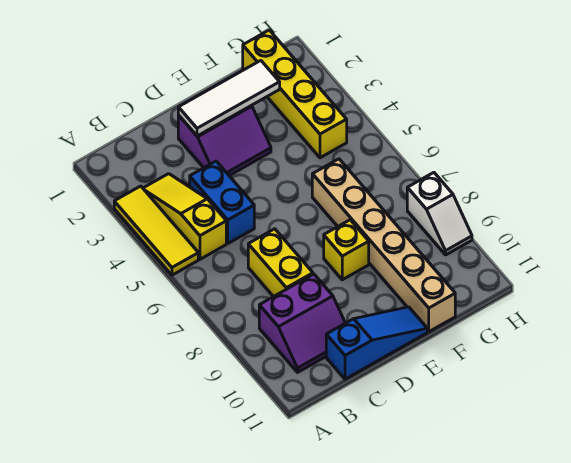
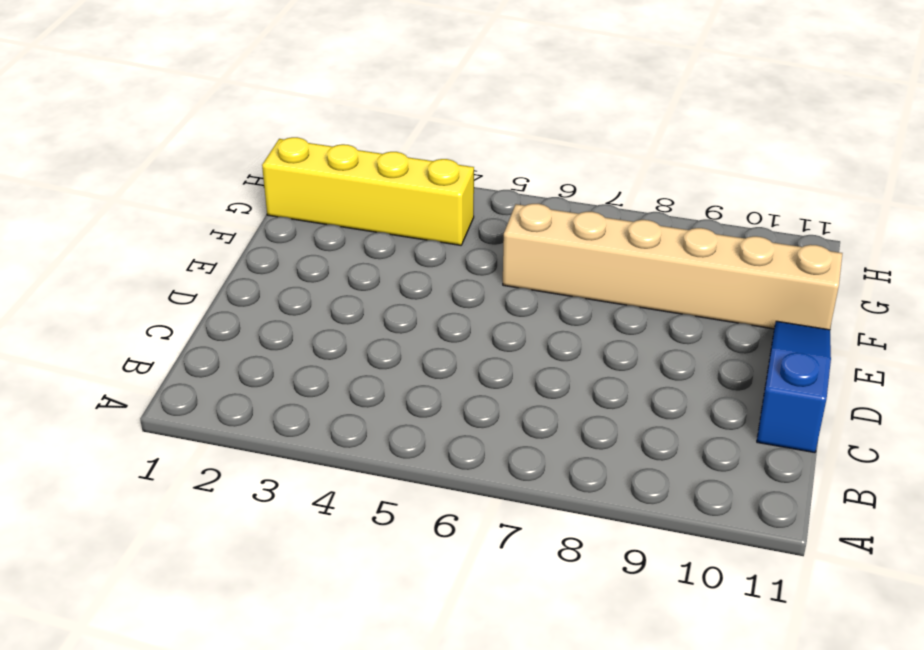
none -> yellow 1x3 tile [114,186,198,275]
none -> yellow 1x3 slope [143,174,226,259]
none -> purple 2x2 slope [259,274,345,372]

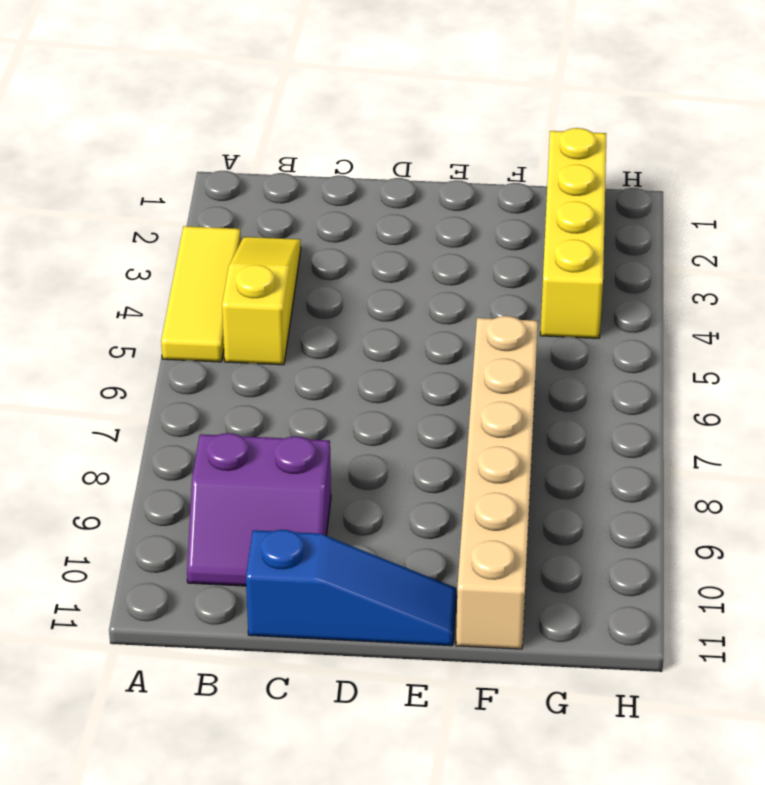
none -> blue 1x2 brick [190,161,254,243]
none -> yellow 1x2 brick [248,229,313,297]
none -> purple 2x2 slope [178,106,271,176]

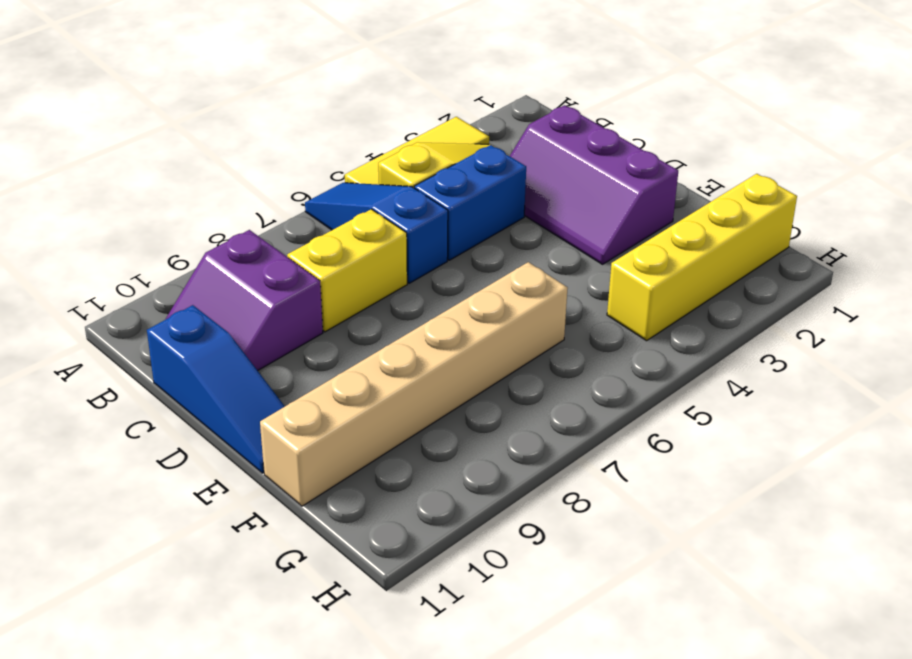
blue 1x3 slope [305,183,448,283] -> none
purple 2x3 slope [510,105,678,264] -> purple 2x2 slope [178,106,271,176]
none -> yellow 1x1 brick [324,220,369,280]
none -> white 1x2 slope [407,173,472,255]
none -> white 1x3 tile [178,61,280,136]

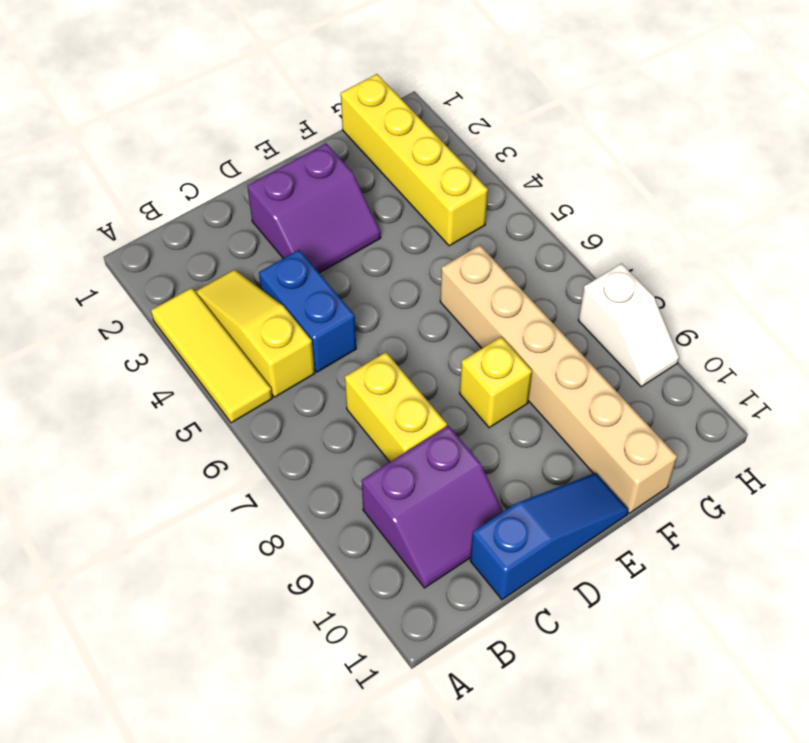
none -> white 1x3 tile [178,61,280,136]

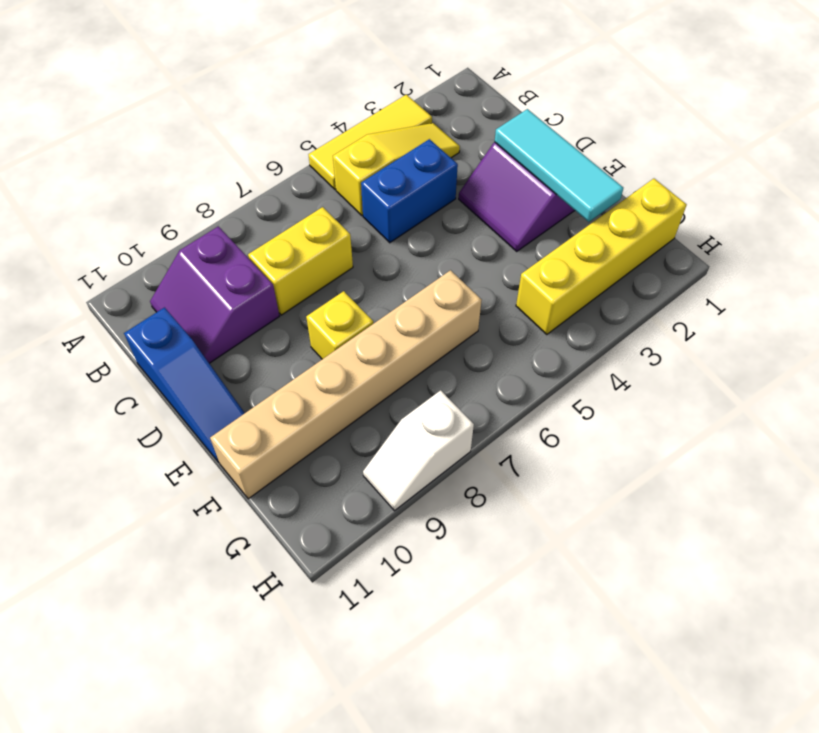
cyan 1x3 tile [495,109,623,222] -> white 1x3 tile [178,61,280,136]

